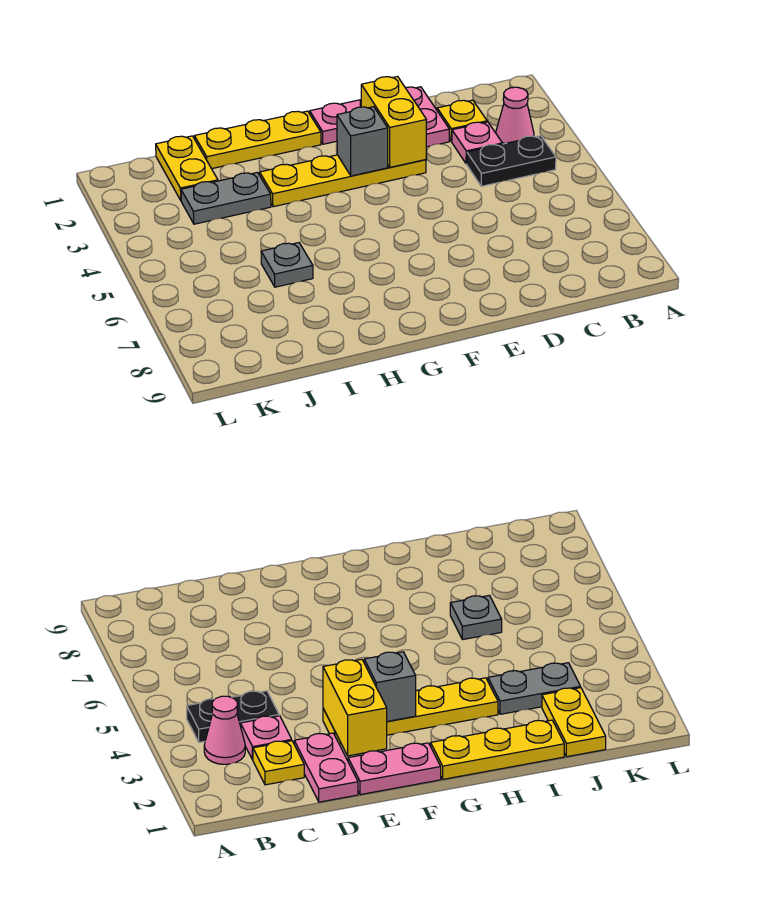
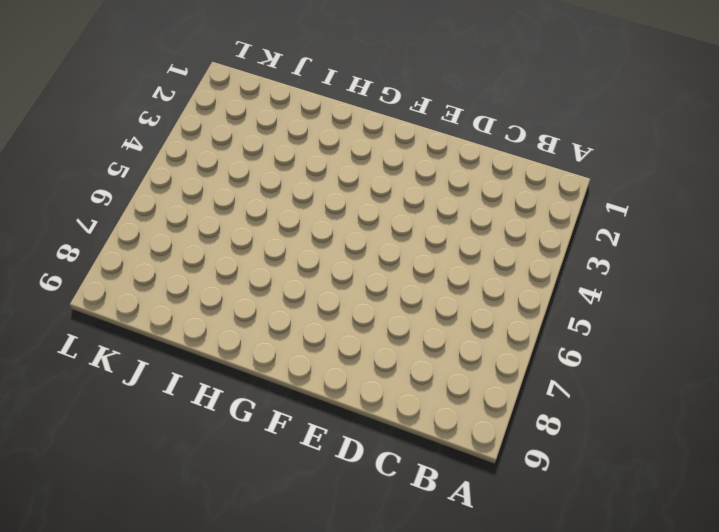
none -> pink 1x1 cone [496,87,534,144]
none -> black 1x2 plate [467,136,556,186]
none -> yellow 1x1 plate [437,100,487,141]

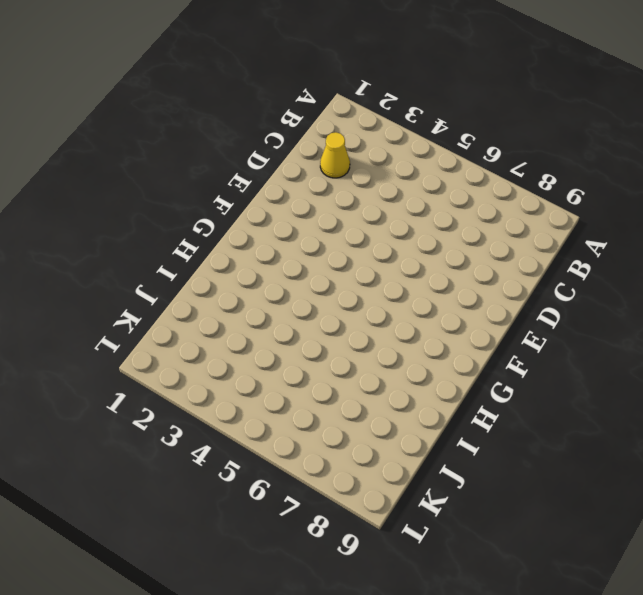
yellow 1x1 cone [320,132,350,178] -> yellow 1x1 plate [437,100,487,141]
none -> pink 1x1 cone [496,87,534,144]
none -> black 1x2 plate [467,136,556,186]
none -> pink 1x1 plate [452,122,502,164]

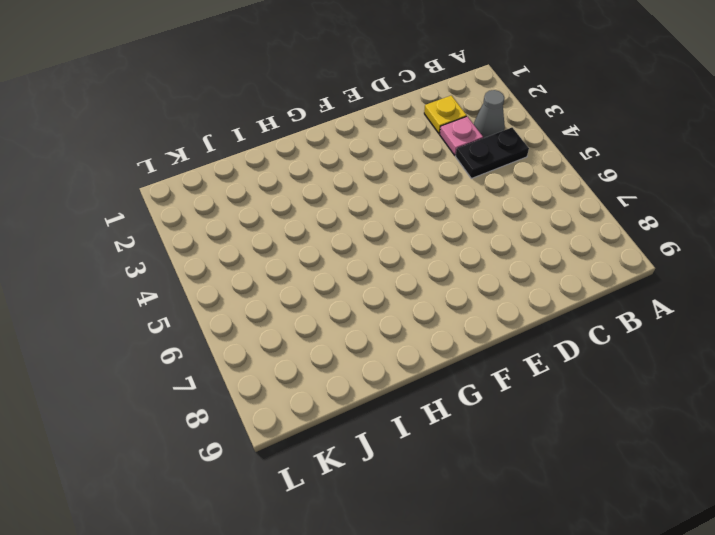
grey 1x1 cone [474,90,505,138] -> pink 1x1 cone [496,87,534,144]
none -> pink 1x2 plate [405,87,449,147]
none -> pink 1x2 plate [310,100,361,144]
none -> yellow 1x4 plate [260,155,426,207]

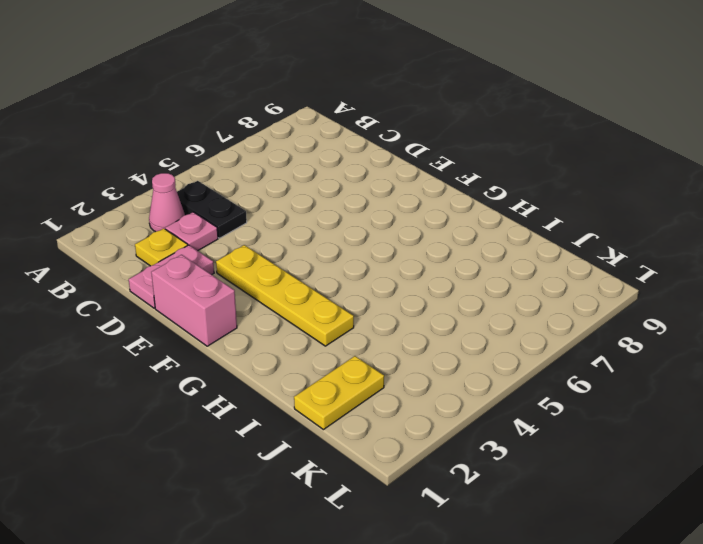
pink 1x2 brick [151,255,237,346] -> pink 1x2 plate [310,100,361,144]
none -> yellow 1x3 plate [194,111,321,169]
none -> grey 1x2 plate [181,173,271,224]
none -> grey 1x1 plate [261,243,313,287]

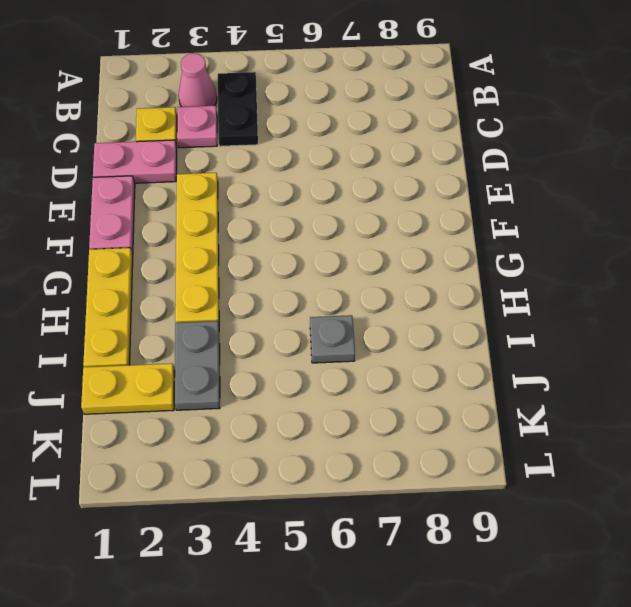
none -> yellow 1x2 brick [361,77,426,167]
none -> grey 1x1 brick [337,107,388,176]

